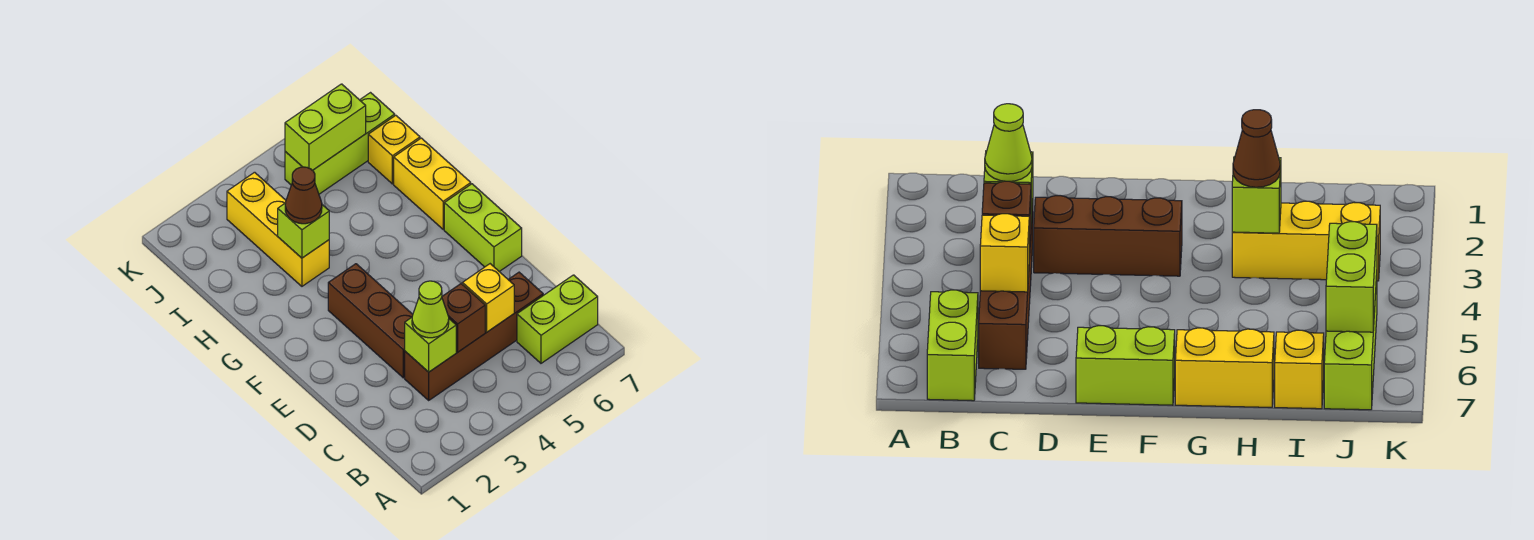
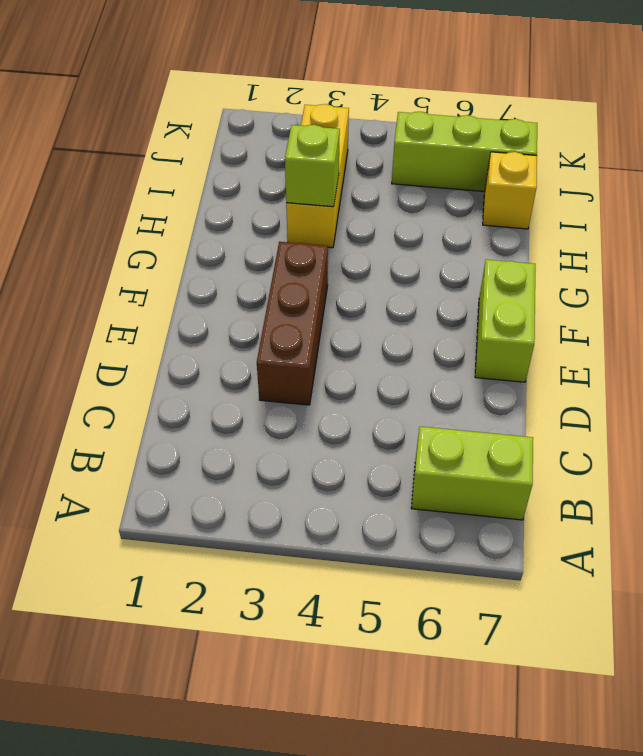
none -> brown 1x4 brick [405,272,543,400]
none -> yellow 1x2 brick [394,138,471,229]
none -> lime 1x1 brick [405,318,456,372]

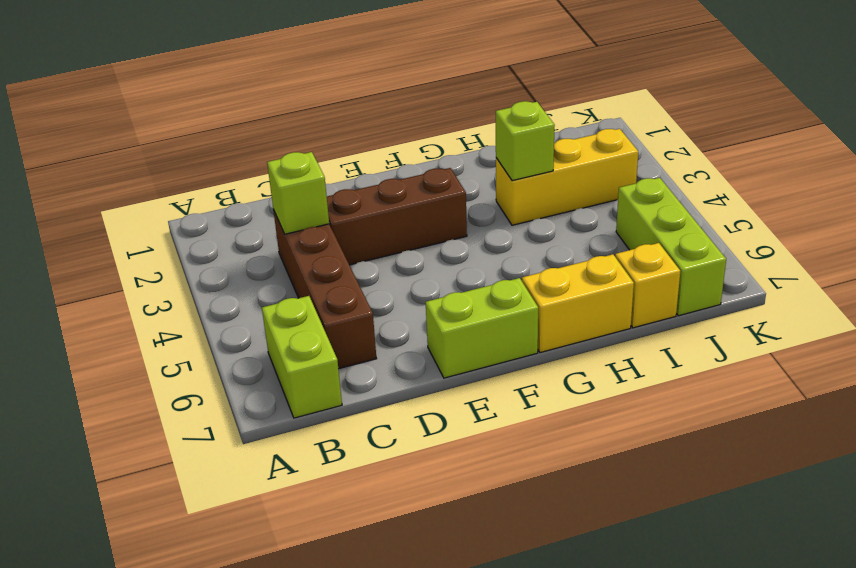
none -> brown 1x1 brick [442,284,485,352]
none -> yellow 1x1 brick [463,264,514,332]
none -> lime 1x2 brick [285,84,366,170]

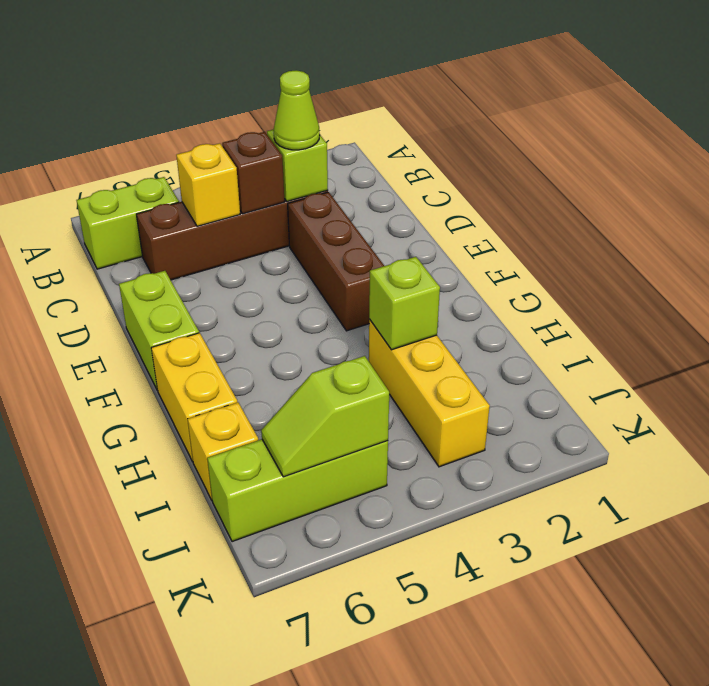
lime 1x2 slope [261,356,389,477] -> lime 1x2 brick [285,84,366,170]
none -> brown 1x1 cone [285,167,322,224]

